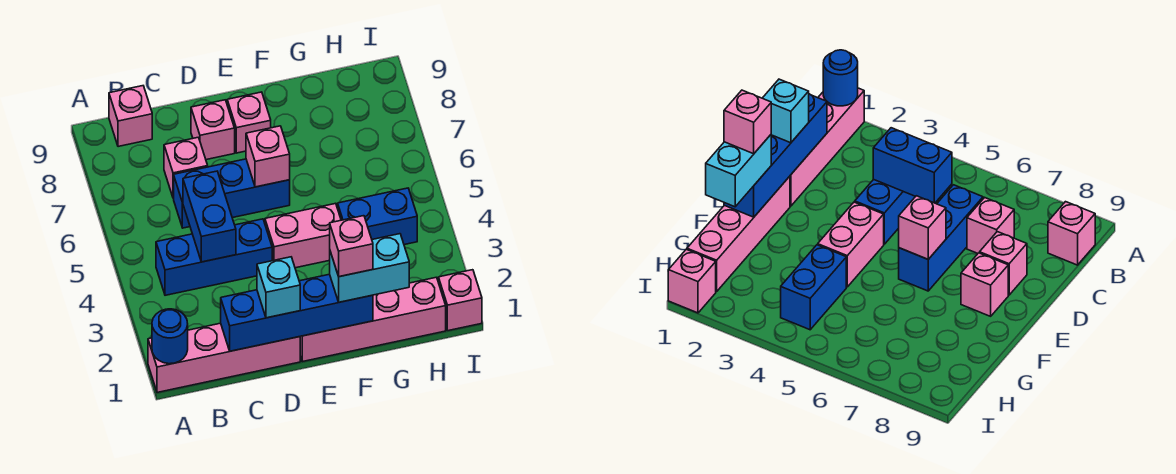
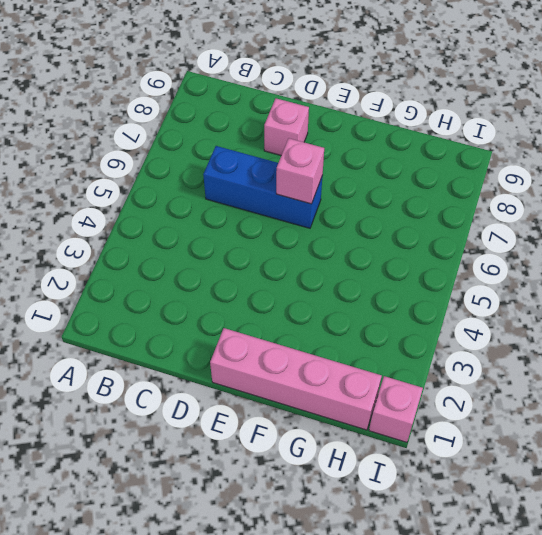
none -> pink 1x4 brick [148,323,300,392]
none -> blue 1x3 brick [156,219,272,295]
none -> pink 1x1 brick [109,86,152,147]

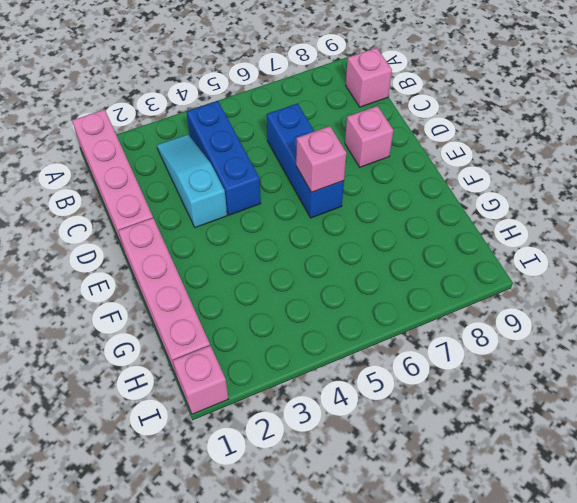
cyan 1x3 slope [157,134,227,228] -> none
none -> pink 1x1 brick [164,137,208,198]
none -> pink 1x2 brick [265,203,341,268]
none -> pink 1x1 brick [227,92,271,153]

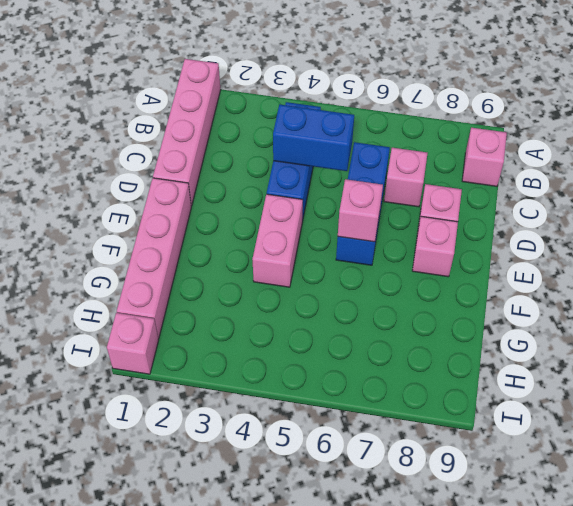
none -> blue 1x2 brick [338,188,417,245]
none -> blue 1x1 round brick [152,309,188,364]
none -> blue 1x4 brick [221,274,373,351]

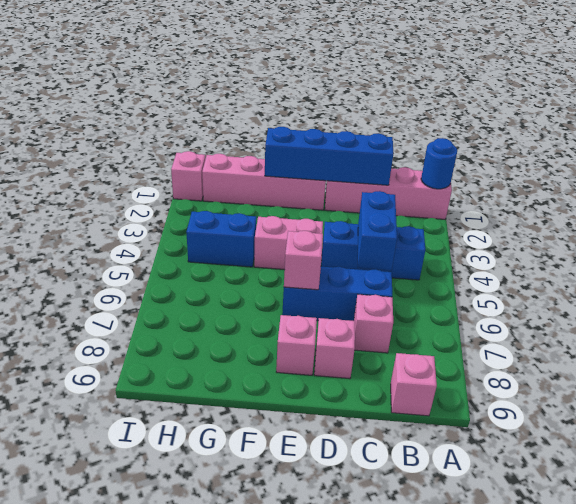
none -> cyan 1x1 brick [257,257,300,318]
none -> cyan 1x2 brick [330,234,409,302]
none -> pink 1x1 brick [330,216,373,277]

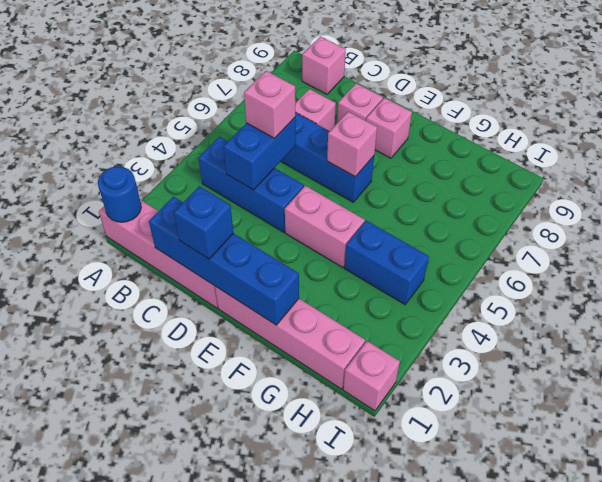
pink 1x1 brick [244,71,295,138] -> pink 1x1 brick moved to [330,216,373,277]
blue 1x1 brick [174,186,233,259] -> cyan 1x1 brick [257,257,300,318]
none -> cyan 1x2 brick [330,234,409,302]

